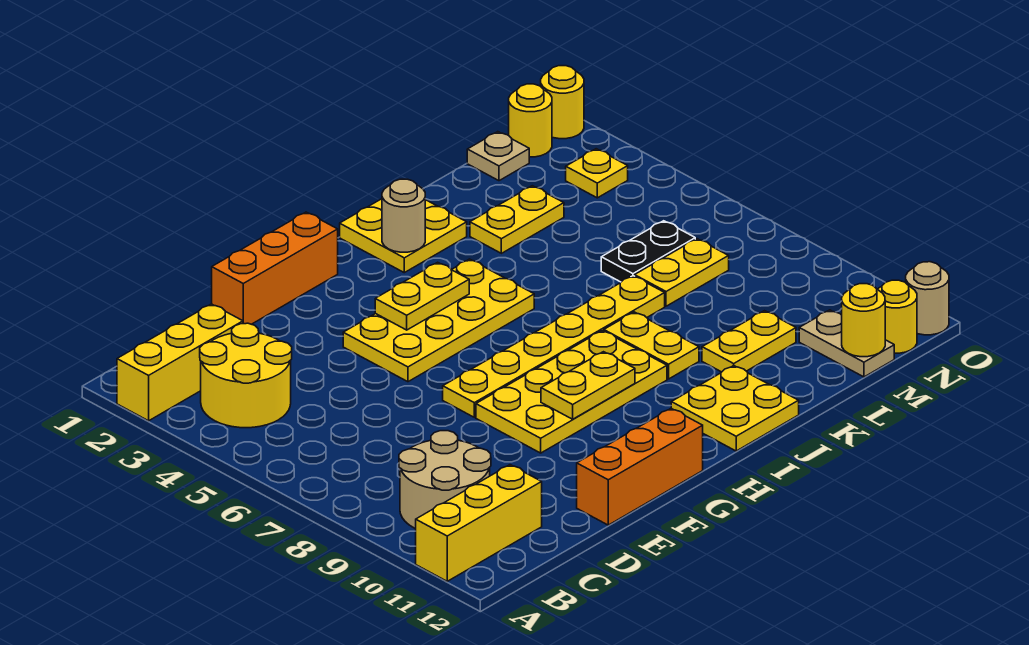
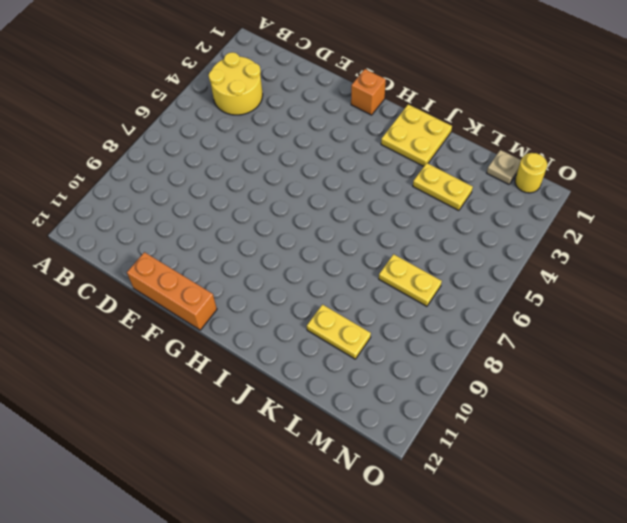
orange 1x1 brick [351,69,386,115] -> orange 1x3 brick [212,212,338,324]
none -> yellow 1x3 brick [117,304,243,421]
none -> yellow 1x3 brick [416,465,542,581]
none -> tan 2x2 round brick [399,431,491,529]

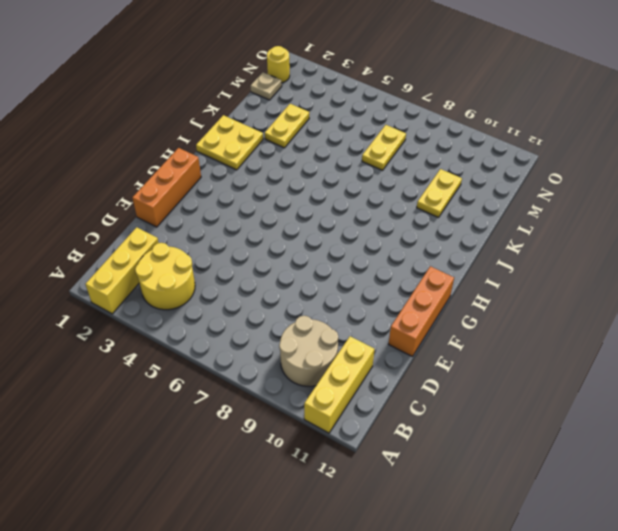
none -> yellow 2x4 plate [343,259,534,382]
none -> yellow 1x6 plate [443,276,665,417]
none -> yellow 2x4 plate [476,331,667,453]

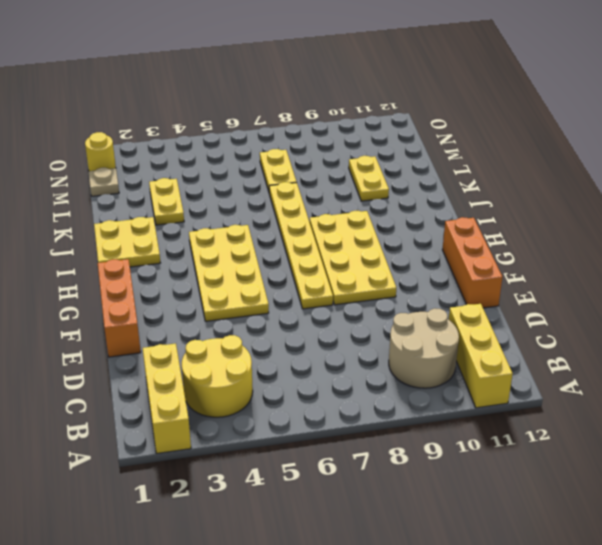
none -> yellow 2x2 plate [671,366,799,451]
none -> yellow 1x2 plate [604,312,699,379]
none -> black 1x2 plate [601,221,695,282]

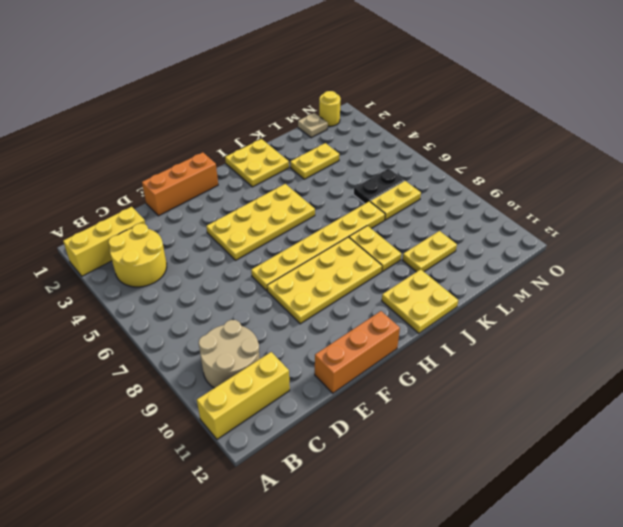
none -> tan 1x2 plate [799,310,894,377]
none -> yellow 1x1 plate [566,149,628,198]
none -> yellow 1x1 round brick [877,280,917,353]

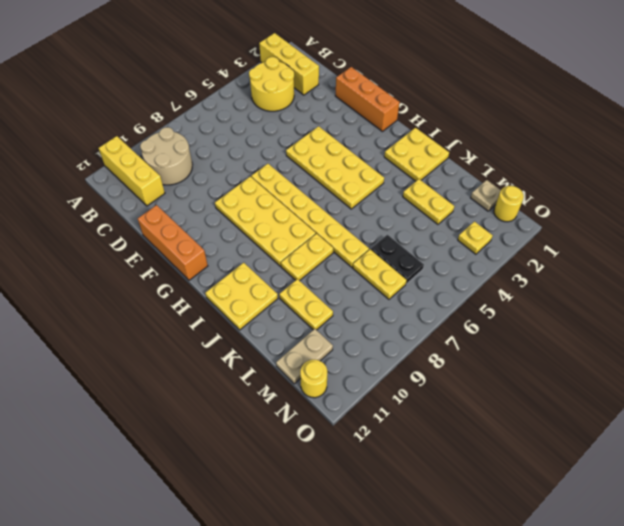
none -> yellow 1x1 round brick [541,66,584,139]
none -> tan 1x1 round brick [906,262,949,335]
none -> yellow 1x2 plate [375,262,469,330]

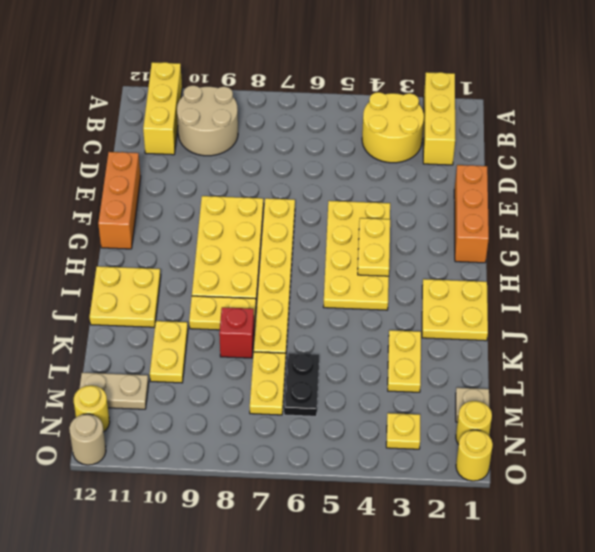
red 1x1 brick [219,307,254,358] -> none
none -> yellow 1x2 plate [541,352,635,419]
none -> tan 1x1 round brick [382,179,425,252]
none -> yellow 1x1 round brick [842,284,885,357]

